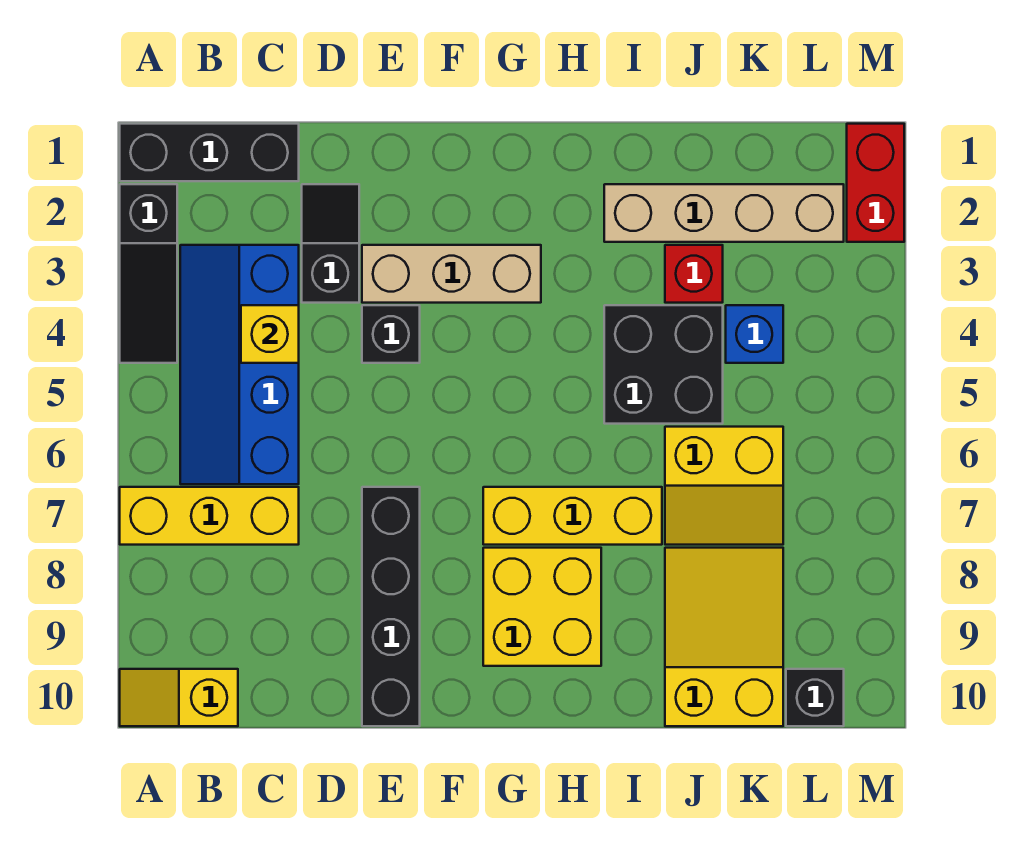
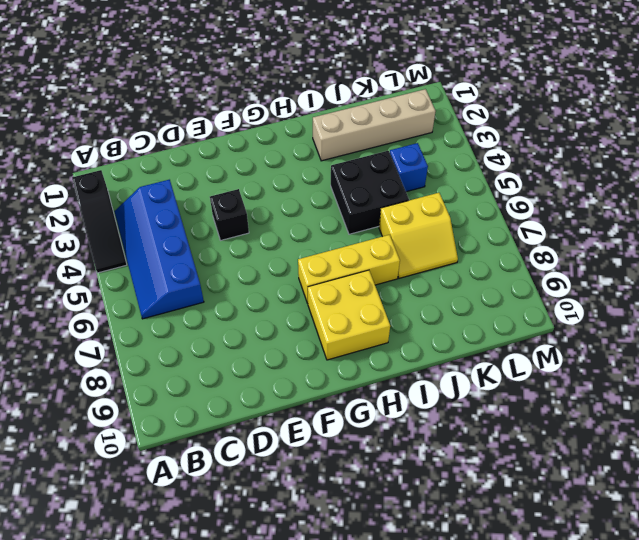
none -> black 1x3 brick [120,124,299,181]
none -> yellow 1x3 brick [120,487,299,545]
none -> yellow 1x2 slope [120,669,238,726]

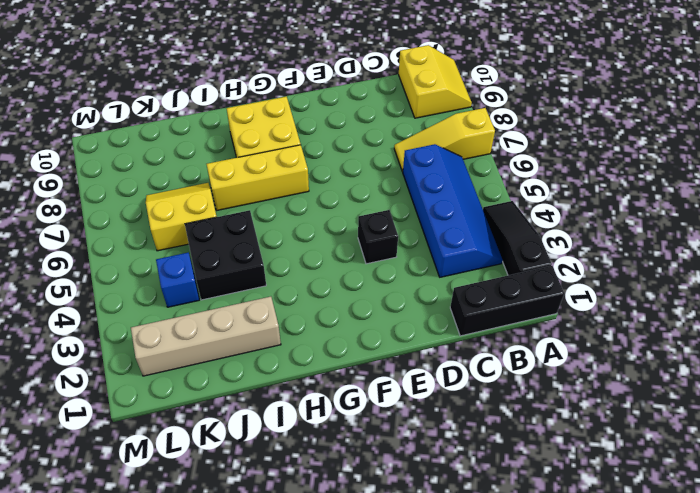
yellow 1x3 slope [394,108,495,172] -> yellow 1x3 brick [120,487,299,545]
yellow 2x2 slope [399,45,472,118] -> yellow 1x2 slope [120,669,238,726]
none -> black 1x2 slope [302,184,359,303]
none -> tan 1x3 brick [362,245,541,303]
none -> black 1x4 brick [362,487,420,726]

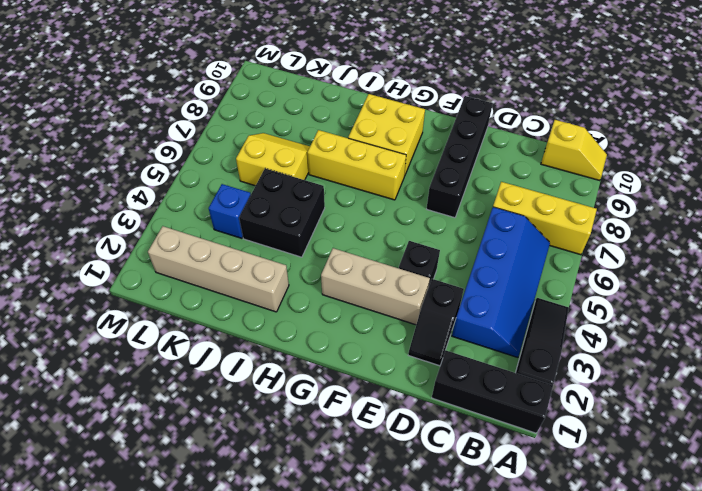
none -> red 1x1 brick [665,245,723,303]
none -> yellow 2x3 slope [665,548,783,726]
none -> black 1x1 brick [786,669,844,726]

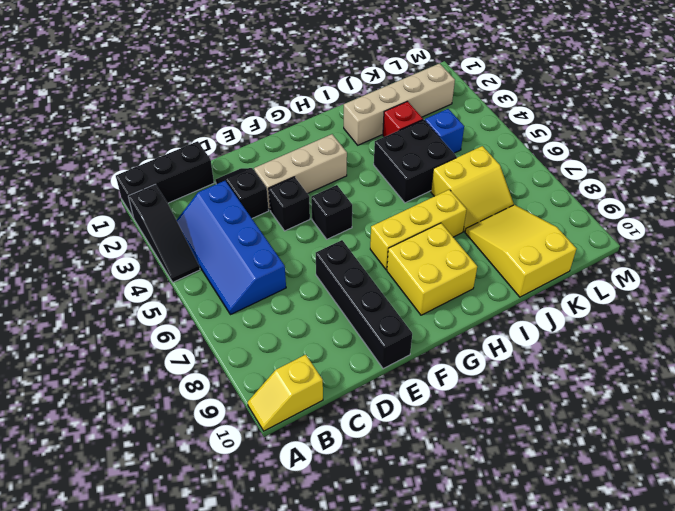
black 1x1 brick [311,185,352,239] -> black 1x1 brick moved to [786,669,844,726]
none -> yellow 1x3 brick [120,487,299,545]
none -> red 1x2 brick [847,124,904,242]
none -> yellow 1x1 brick [241,305,299,363]

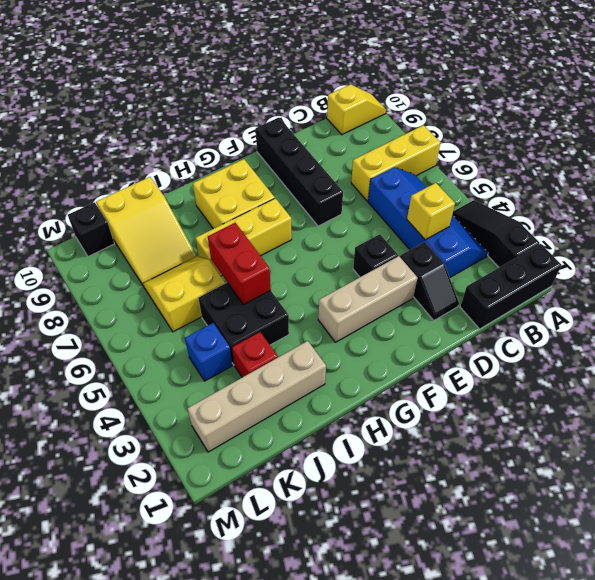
red 1x2 brick [208,223,271,305] -> red 1x2 brick moved to [847,124,904,242]

